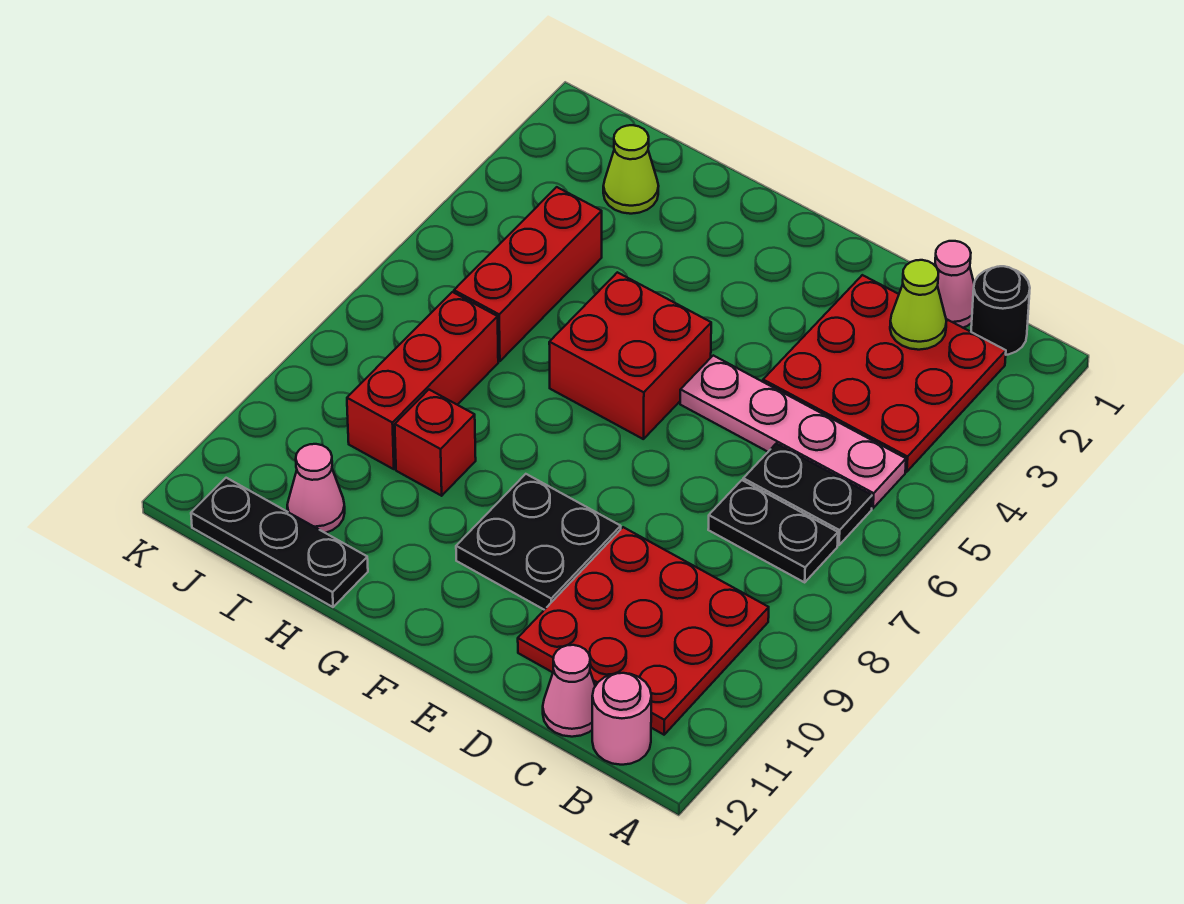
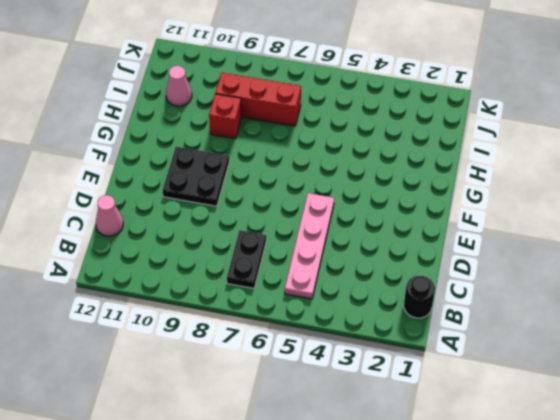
none -> red 3x3 plate [763,275,1006,472]
none -> black 1x2 plate [743,444,872,545]
none -> red 3x3 plate [518,527,769,735]

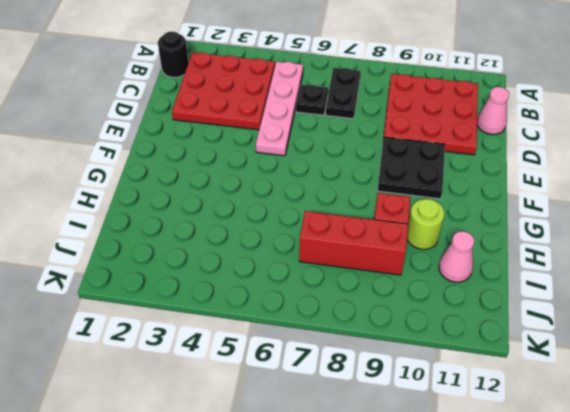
black 1x1 plate [296,84,328,115] -> black 1x2 plate [743,444,872,545]
lime 1x1 round brick [407,199,445,249] -> none
none -> pink 1x1 round brick [592,673,651,765]
none -> pink 1x1 cone [935,241,974,328]
none -> red 2x2 brick [549,272,711,439]

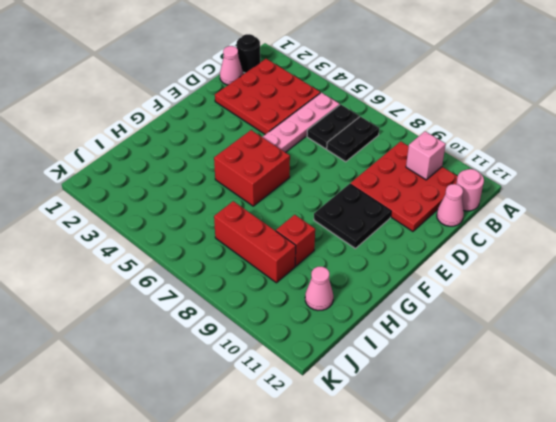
pink 1x1 brick [406,131,446,180] -> none
none -> black 1x3 plate [191,478,368,607]
none -> lime 1x1 cone [603,125,659,214]
none -> red 1x3 brick [454,187,602,361]

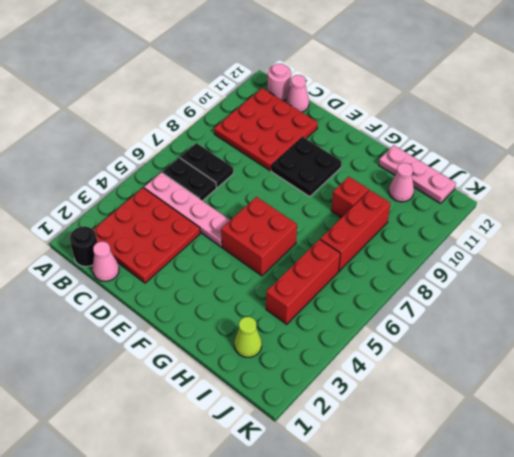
pink 1x3 plate [379,145,456,204] -> black 1x3 plate [191,478,368,607]
none -> lime 1x1 cone [890,260,946,350]

